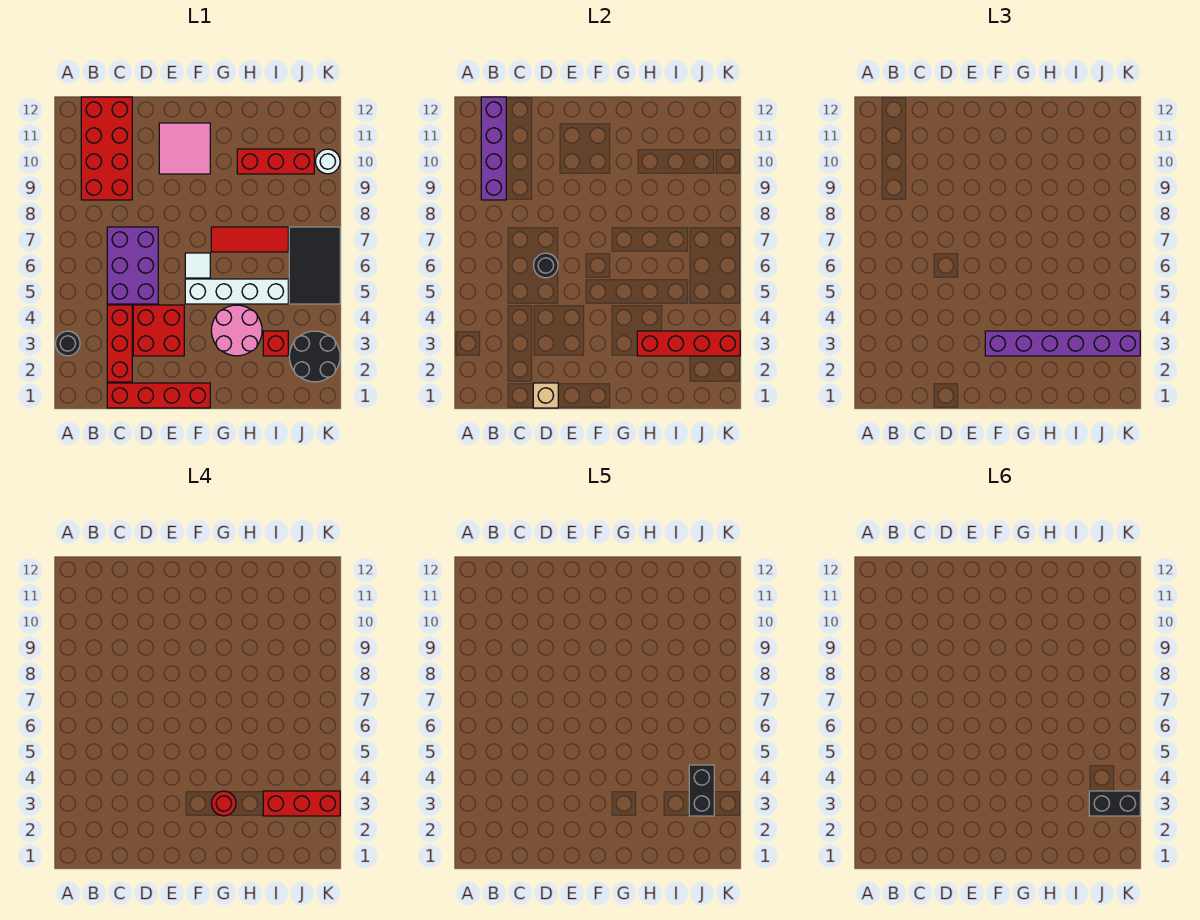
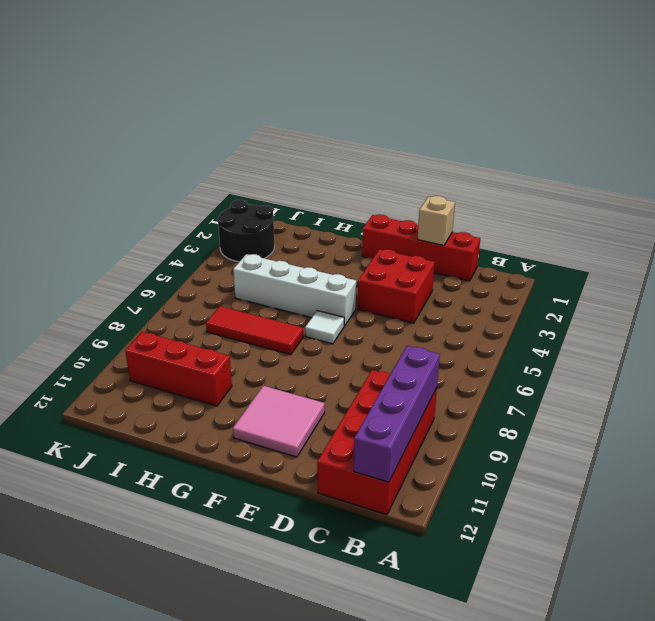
none -> black 1x1 round brick [55,331,80,356]
none -> red 1x3 brick [107,305,132,382]
none -> purple 2x3 brick [107,227,158,304]

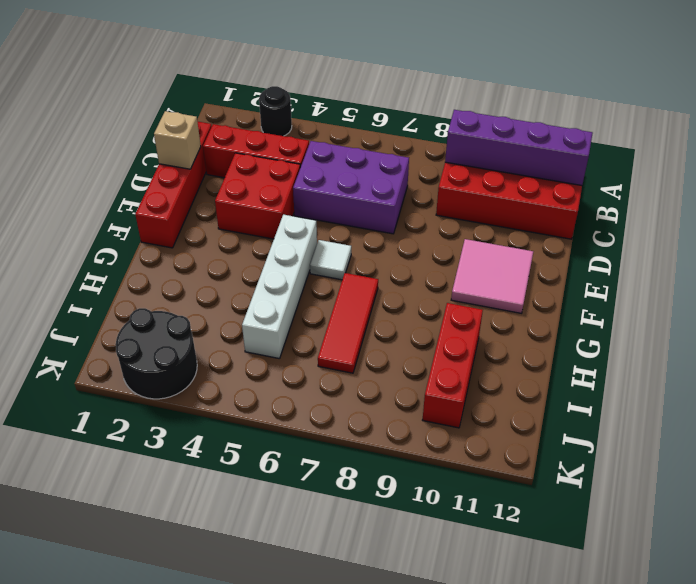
none -> pink 2x2 round brick [211,305,262,356]
none -> red 1x1 brick [263,331,288,356]
none -> black 2x3 tile [289,227,340,304]

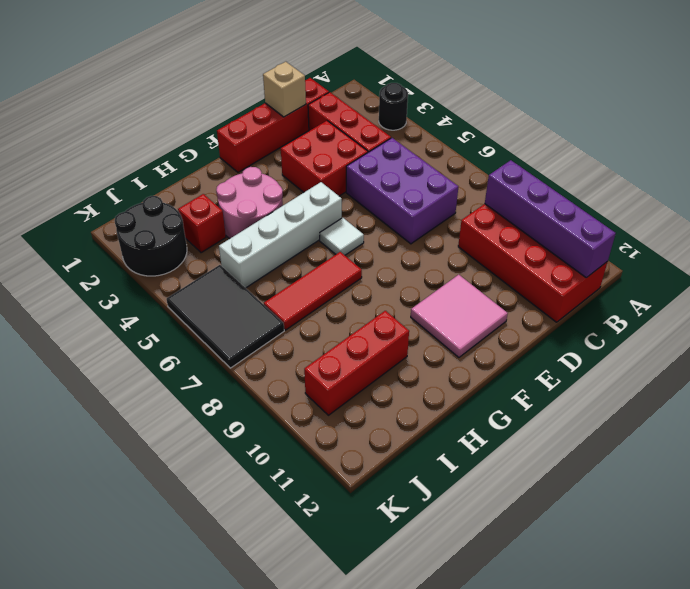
none -> white 1x1 round brick [315,149,340,174]
none -> black 1x1 round brick [533,253,558,278]
none -> red 1x4 brick [637,331,740,356]

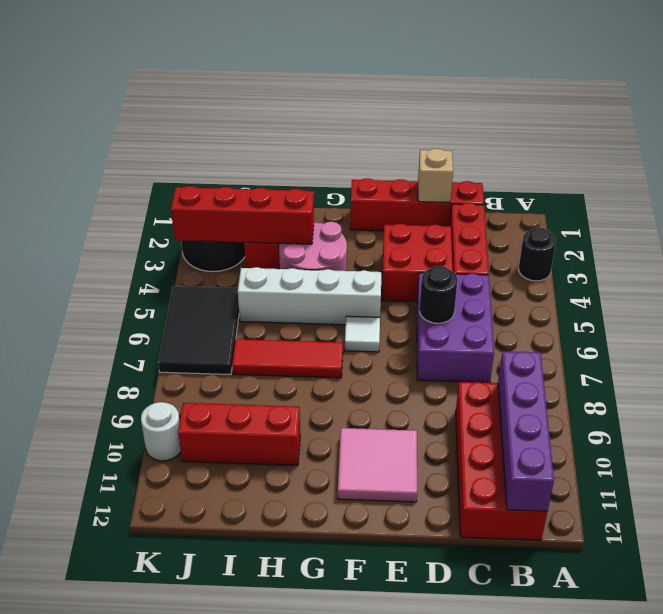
none -> purple 1x6 brick [985,331,1140,356]
none -> red 1x1 round brick [211,791,236,816]
none -> red 1x3 brick [263,791,340,816]

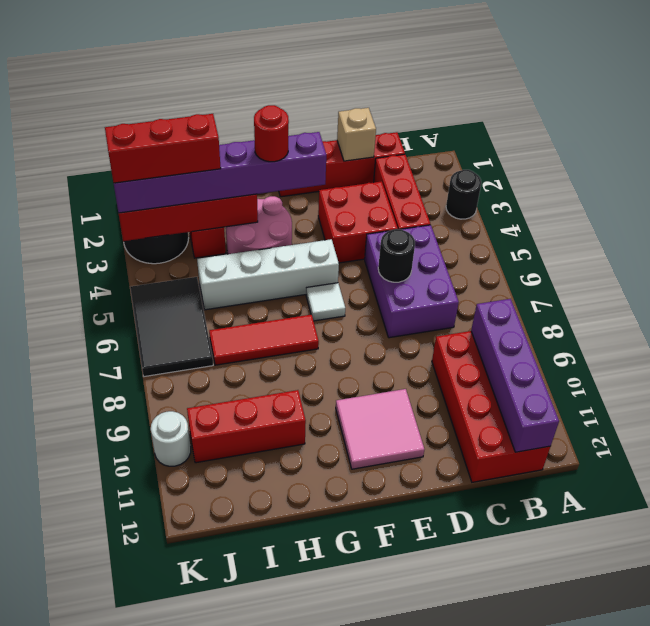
none -> black 1x2 brick [689,765,714,816]
none -> black 1x2 brick [1089,791,1140,816]

